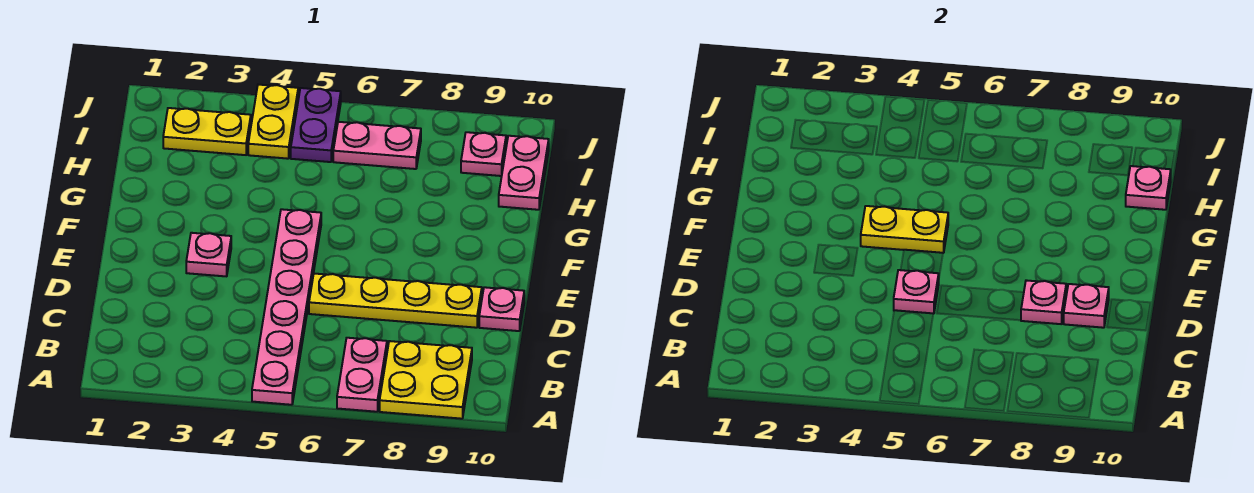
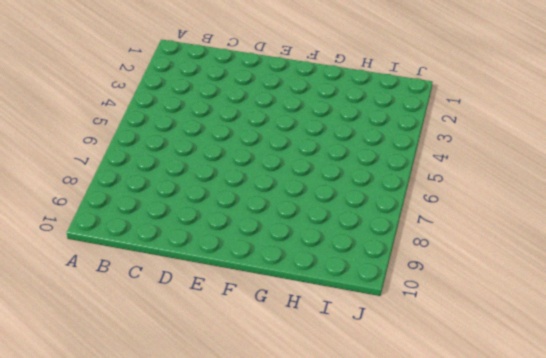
none -> pink 1x6 plate [252,209,321,405]
none -> pink 1x2 plate [337,338,387,412]
none -> yellow 2x2 plate [380,341,472,419]

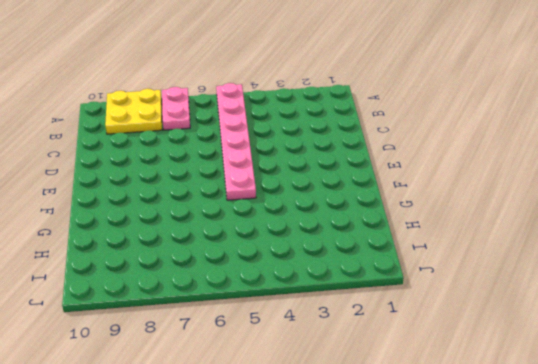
none -> yellow 1x4 plate [309,274,482,328]
none -> pink 1x1 plate [479,287,524,331]
none -> pink 1x1 plate [186,233,231,276]

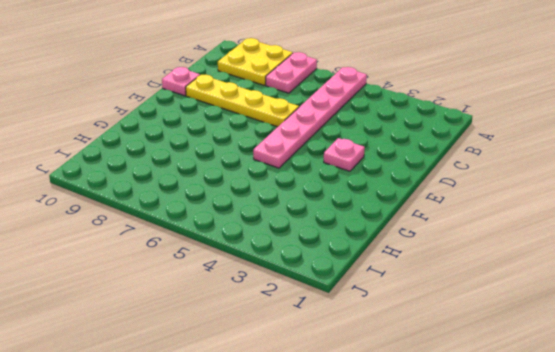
none -> pink 1x2 plate [499,136,549,210]
none -> yellow 1x2 plate [163,108,251,155]
none -> yellow 1x2 plate [248,85,298,159]

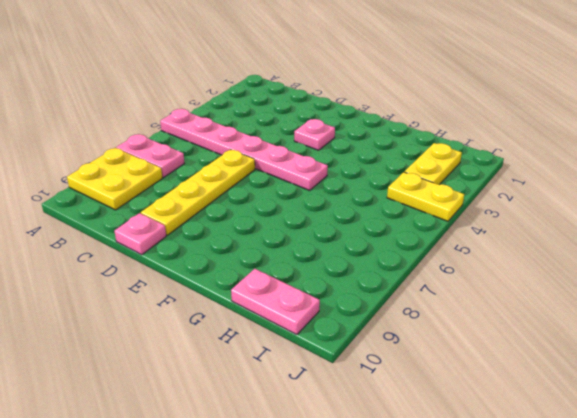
none -> purple 1x2 plate [291,88,341,162]
none -> pink 1x2 plate [333,122,421,169]
none -> pink 1x1 plate [461,132,506,176]

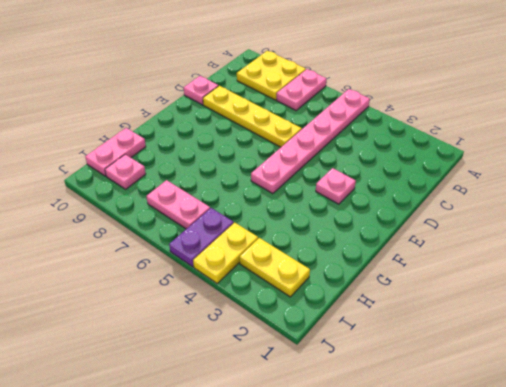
none -> pink 1x1 plate [894,270,939,314]
none -> pink 1x1 plate [1021,280,1066,324]
none -> pink 1x1 plate [1064,284,1109,328]

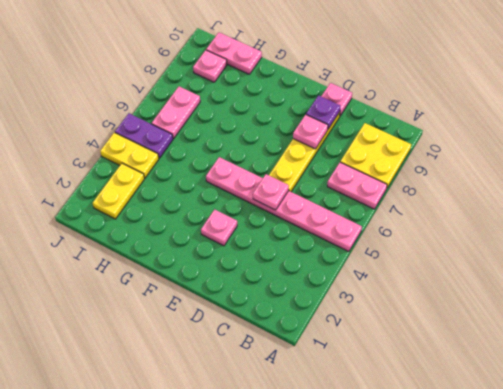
purple 1x1 plate [306,95,340,129] -> pink 1x1 plate [1064,284,1109,328]
none -> yellow 1x2 plate [861,206,948,253]
none -> pink 1x1 plate [1126,166,1171,210]

